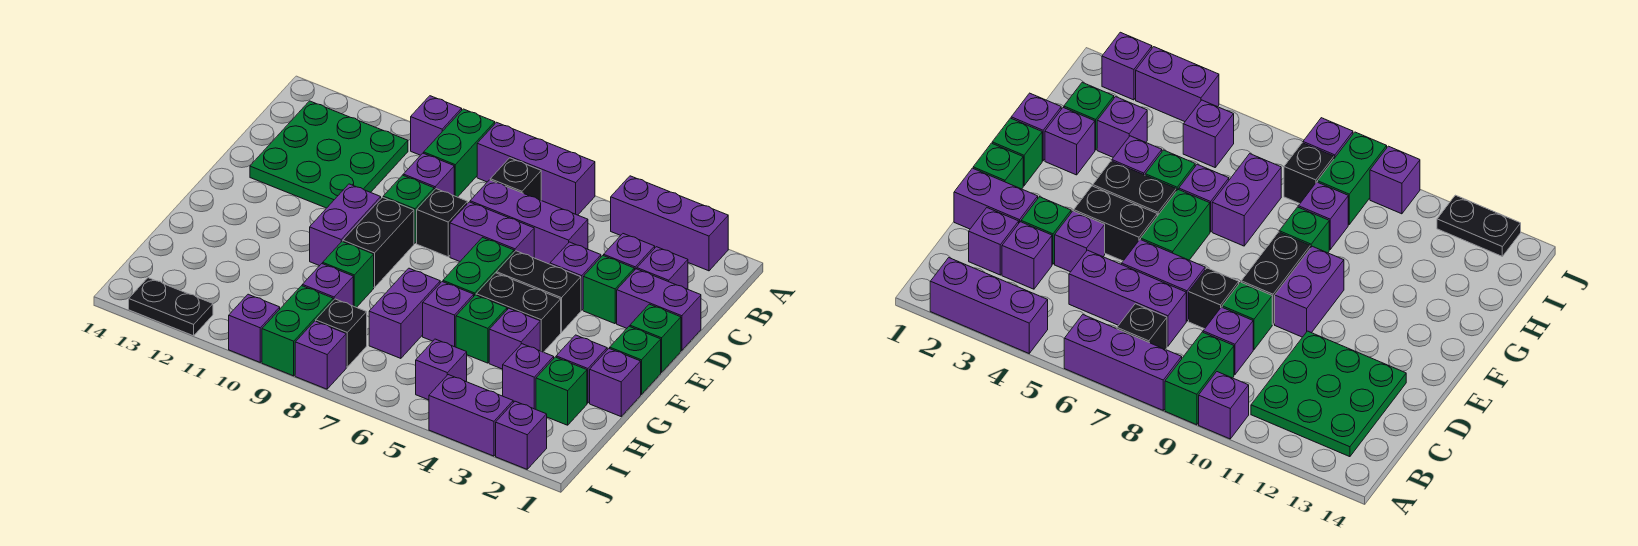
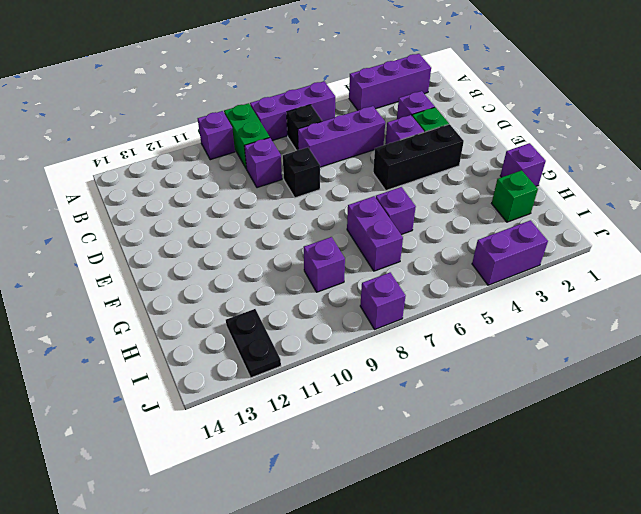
black 1x3 brick [373,124,464,190] -> black 1x2 brick [497,251,581,332]
black 1x2 plate [226,309,281,378] -> black 1x2 plate turned to [129,278,213,336]
none -> green 3x3 plate [250,101,408,208]
none -> purple 1x1 brick [637,247,688,289]
none -> purple 1x2 brick [617,269,701,350]
none -> purple 1x2 brick [450,202,534,261]

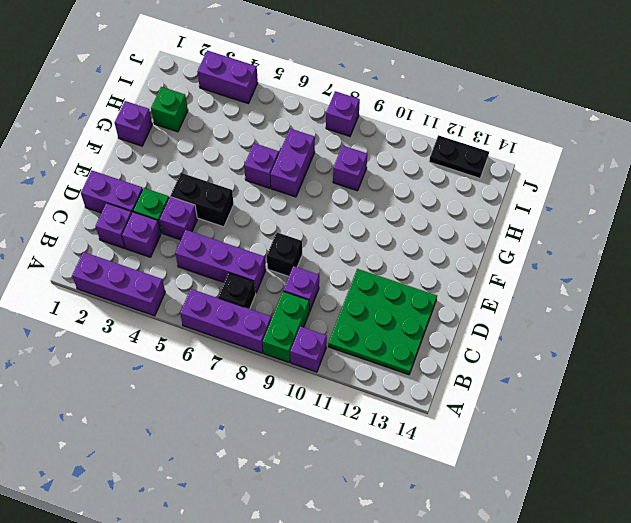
none -> purple 1x2 brick [450,202,534,261]
none -> green 1x1 brick [383,175,434,243]
none -> green 1x1 brick [630,304,681,372]
none -> green 1x2 brick [443,238,514,296]

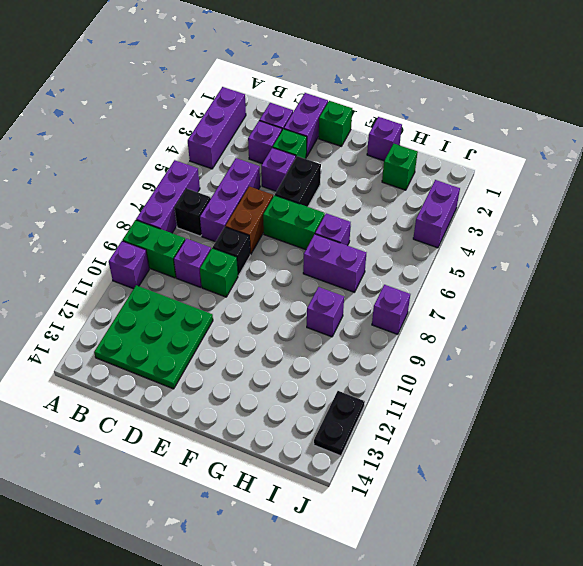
brown 1x2 brick [225,186,273,255] -> purple 1x2 brick [450,202,534,261]
none -> black 1x2 brick [343,197,414,288]
none -> purple 1x2 brick [310,184,381,266]
none -> green 1x1 brick [610,326,661,395]
none -> black 1x2 brick [476,273,561,352]

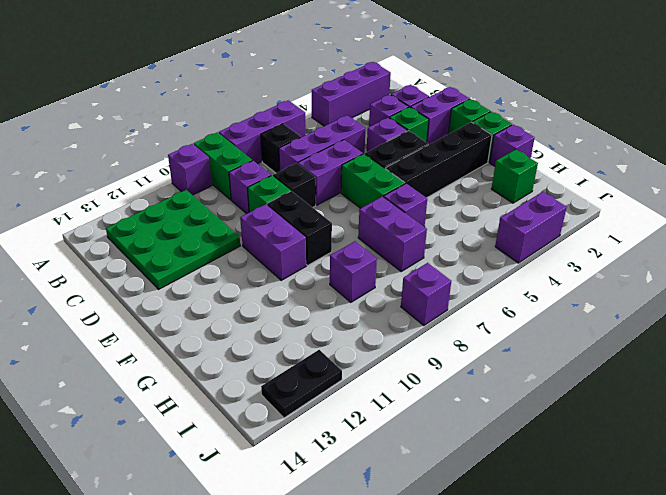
black 1x4 brick [386,122,492,198] -> black 1x2 brick [476,273,561,352]
none -> purple 1x1 brick [556,335,607,403]
none -> purple 1x1 brick [489,308,540,369]
none -> green 1x1 brick [456,295,507,363]
none -> green 1x1 brick [323,242,374,308]

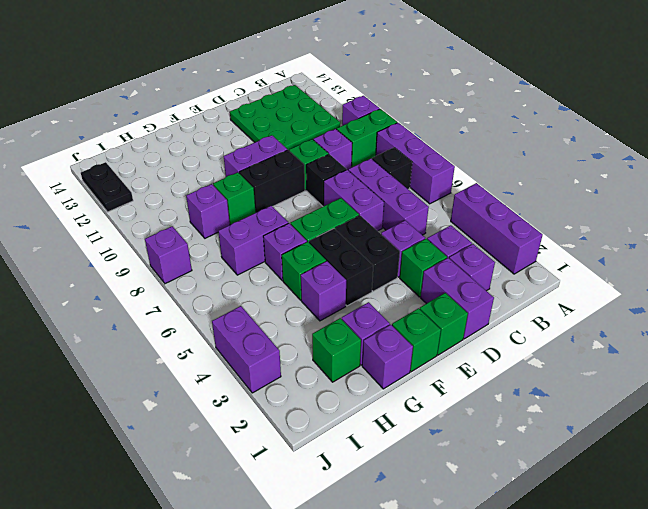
none -> purple 1x1 brick [503,344,554,409]
none -> purple 1x1 brick [416,339,467,400]
none -> black 1x1 brick [316,299,367,367]
none -> green 1x2 brick [262,286,333,376]

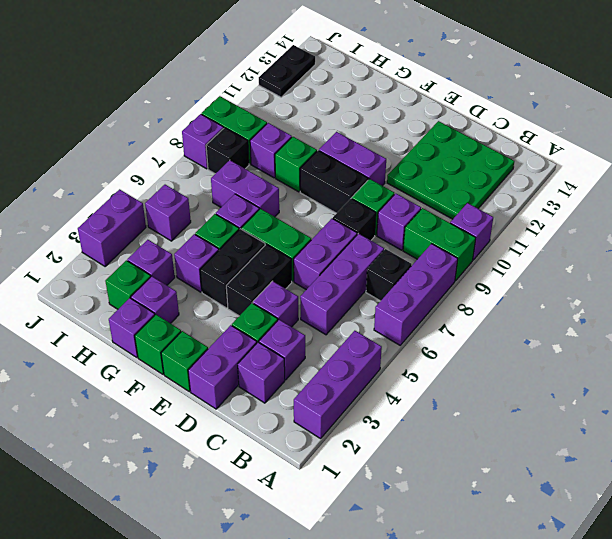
none -> purple 1x1 brick [496,401,547,469]
none -> purple 1x1 brick [229,294,280,362]

